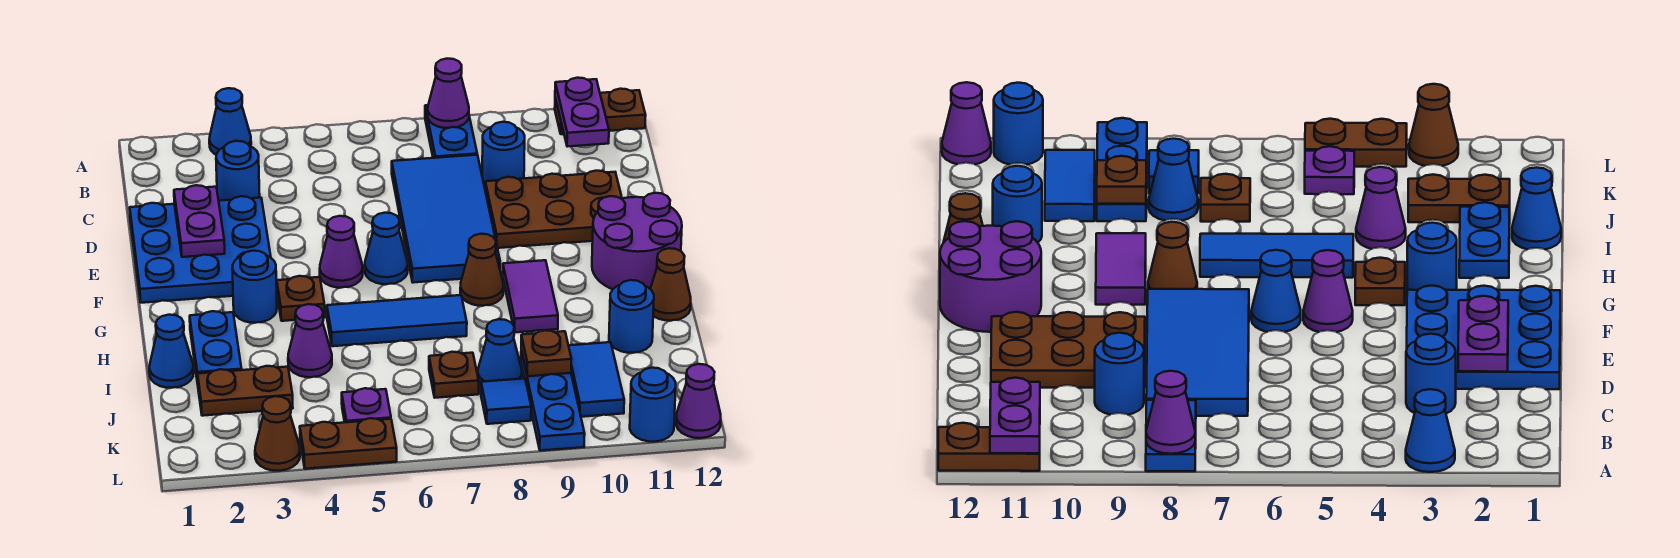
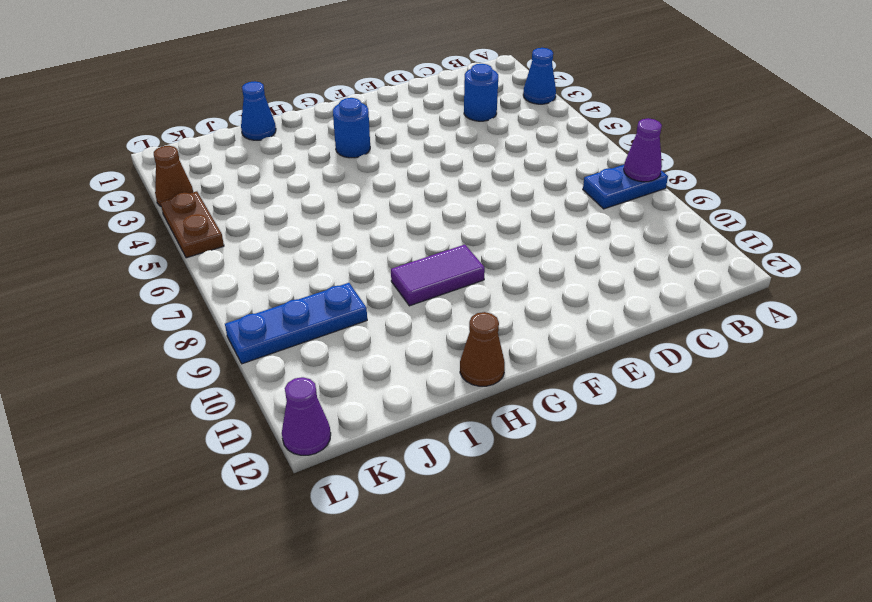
none -> brown 1x2 plate [555,89,646,134]
none -> blue 2x4 tile [392,155,500,283]
none -> blue 1x1 round brick [482,122,525,185]
none -> blue 3x3 plate [130,196,271,303]

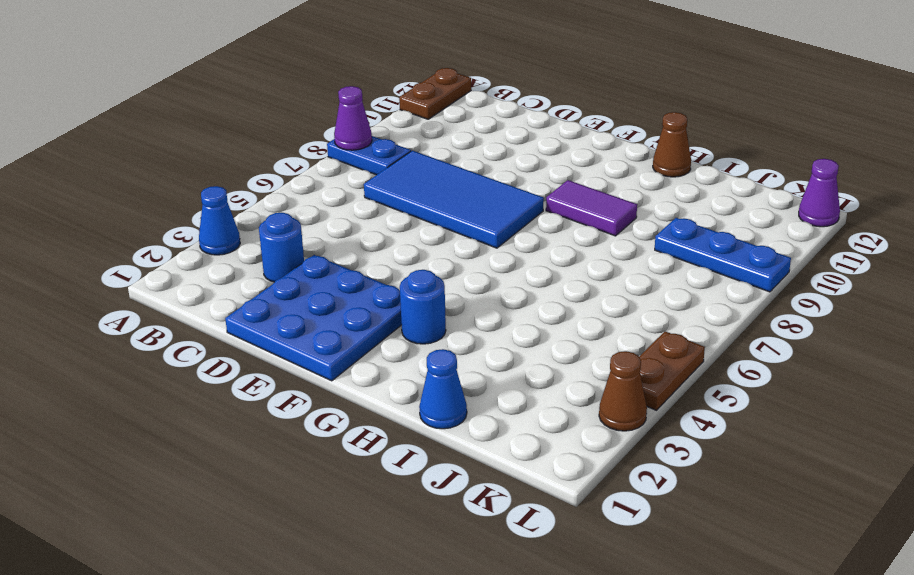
none -> blue 1x1 round brick [482,122,525,185]
none -> brown 2x3 plate [485,171,622,248]
none -> purple 1x1 cone [320,216,363,288]
none -> blue 1x1 cone [365,213,408,284]

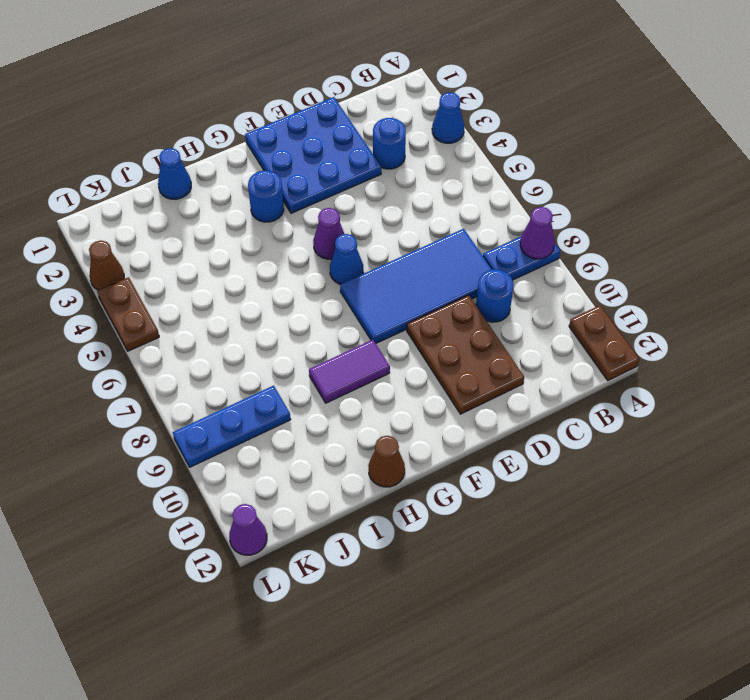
none -> purple 2x2 round brick [592,193,682,289]
none -> brown 1x1 plate [277,276,325,321]
none -> brown 1x1 cone [460,234,504,306]
none -> blue 1x2 plate [190,311,242,384]

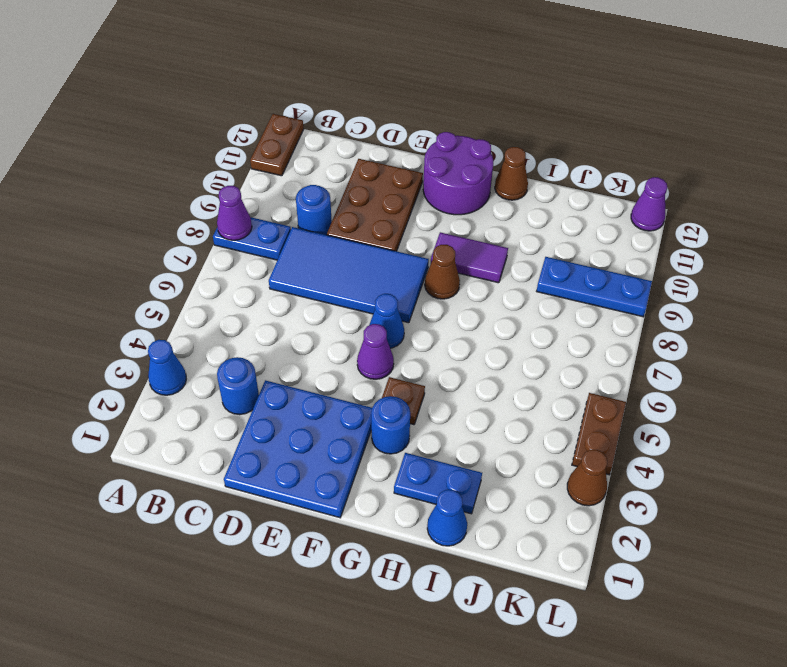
none -> blue 1x3 tile [327,295,467,346]
none -> purple 1x1 cone [288,304,332,377]
none -> blue 1x1 round brick [609,280,654,353]
none -> brown 1x2 plate [198,366,293,416]

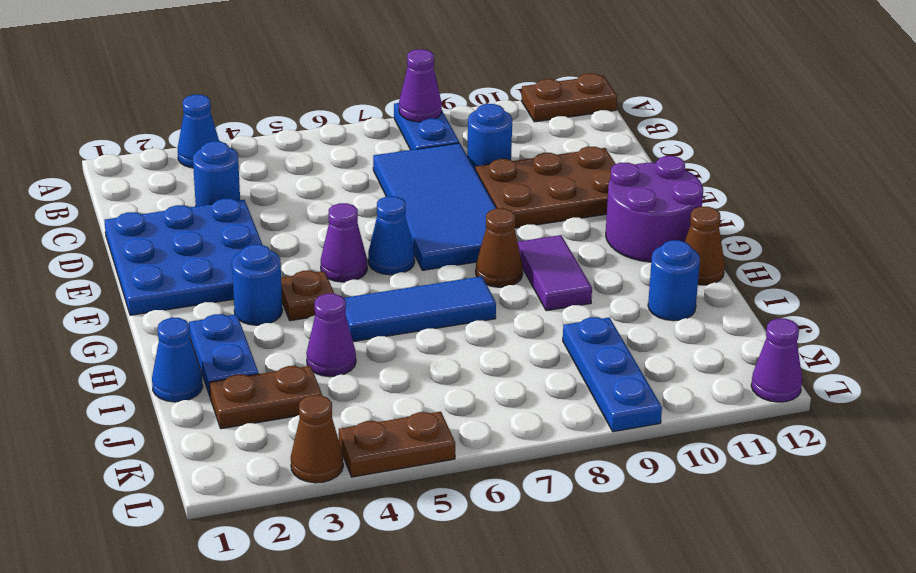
none -> brown 1x1 plate [429,352,479,398]
none -> blue 1x1 cone [478,319,522,385]
none -> blue 1x2 tile [569,342,624,417]
none -> purple 1x1 plate [342,388,391,422]

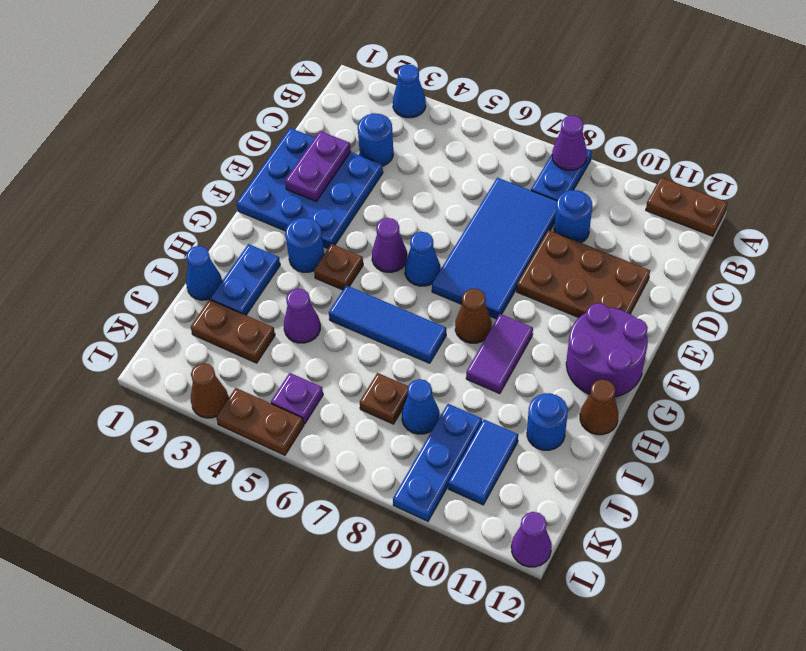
none -> blue 1x1 tile [481,378,531,424]
none -> blue 1x1 round brick [630,368,676,442]
none -> purple 1x2 plate [555,78,609,147]
none -> brown 1x1 plate [521,330,572,376]

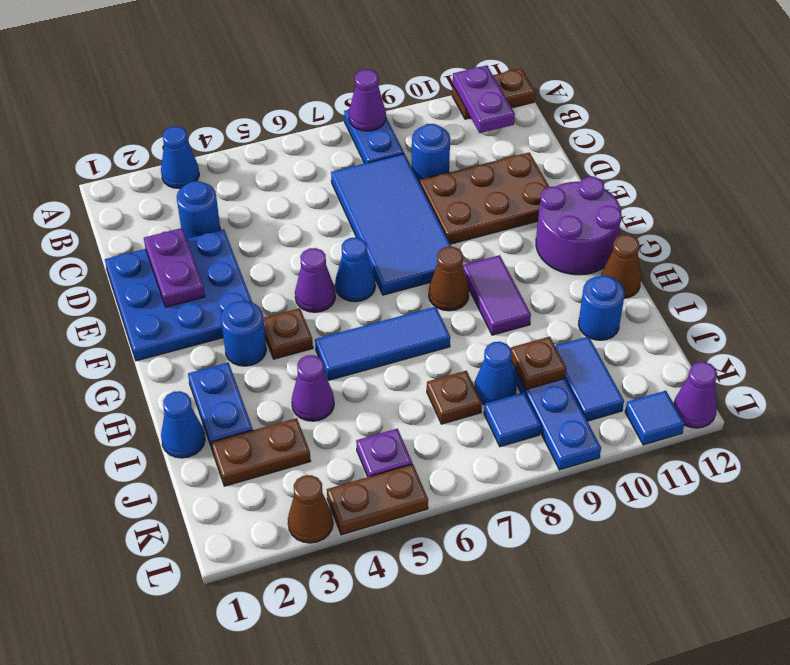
blue 1x1 tile [625,391,685,445] -> blue 1x1 round brick [630,368,676,442]

